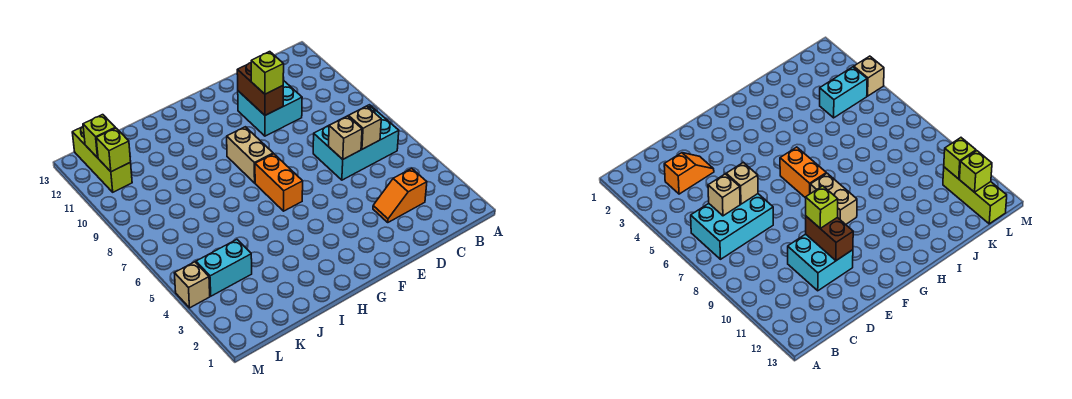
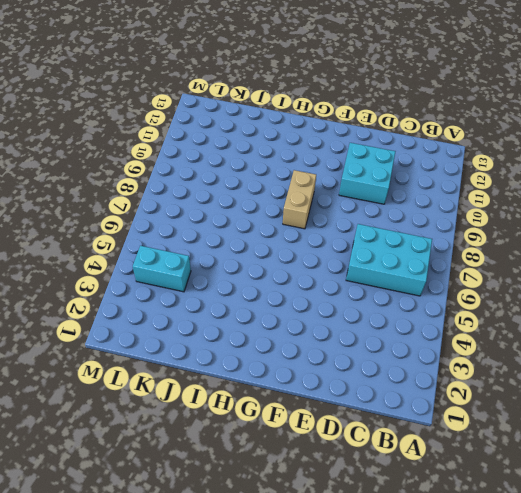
none -> orange 1x2 slope [373,168,427,222]
none -> orange 1x2 brick [255,154,303,211]
none -> lime 1x3 brick [72,127,132,192]

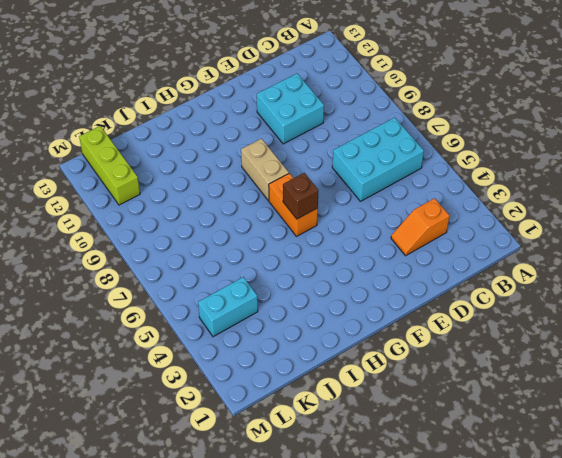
brown 1x1 brick [283,173,318,219] -> none
none -> tan 1x1 brick [174,262,210,308]
none -> tan 1x1 brick [349,106,381,149]
none -> tan 1x1 brick [328,116,362,159]

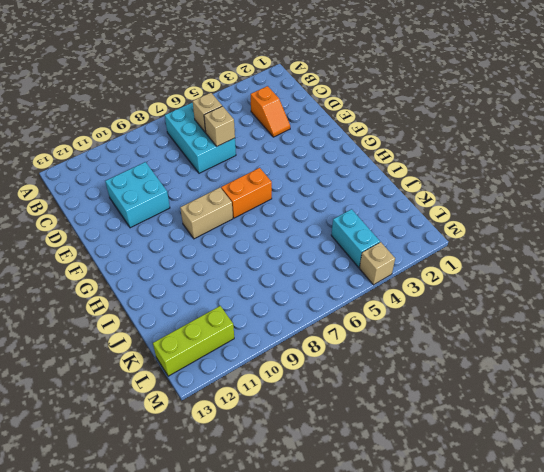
none -> brown 1x2 brick [237,63,283,115]
none -> lime 1x1 brick [96,128,131,172]
none -> lime 1x1 brick [83,115,115,158]

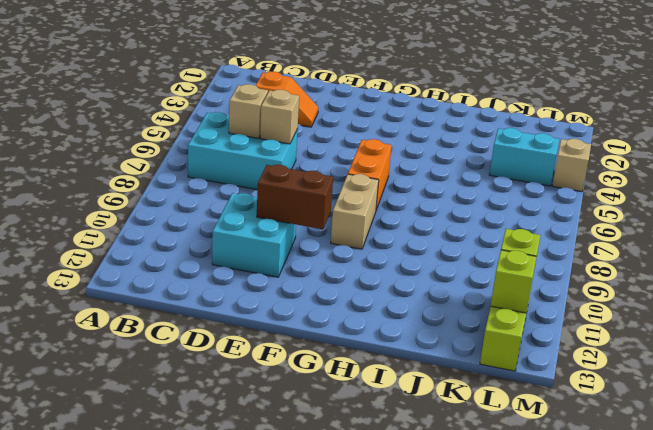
brown 1x2 brick [257,165,333,229] -> brown 1x2 brick turned to [237,63,283,115]
none -> lime 1x1 brick [251,52,284,94]

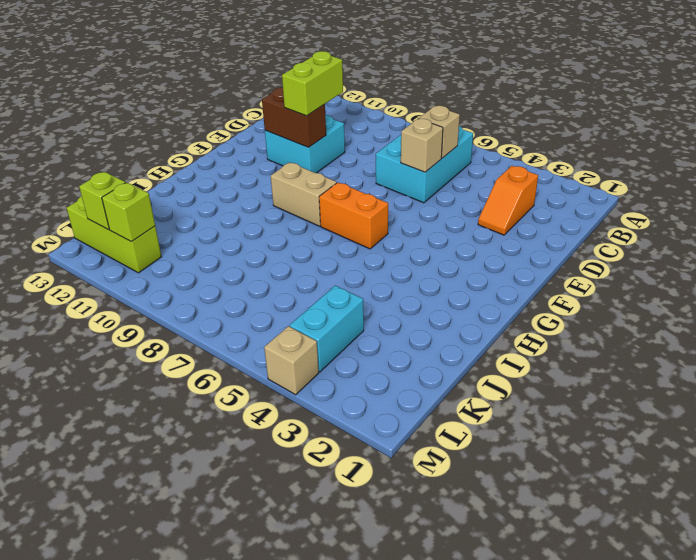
lime 1x2 brick [282,51,343,116] -> lime 1x1 brick [251,52,284,94]

